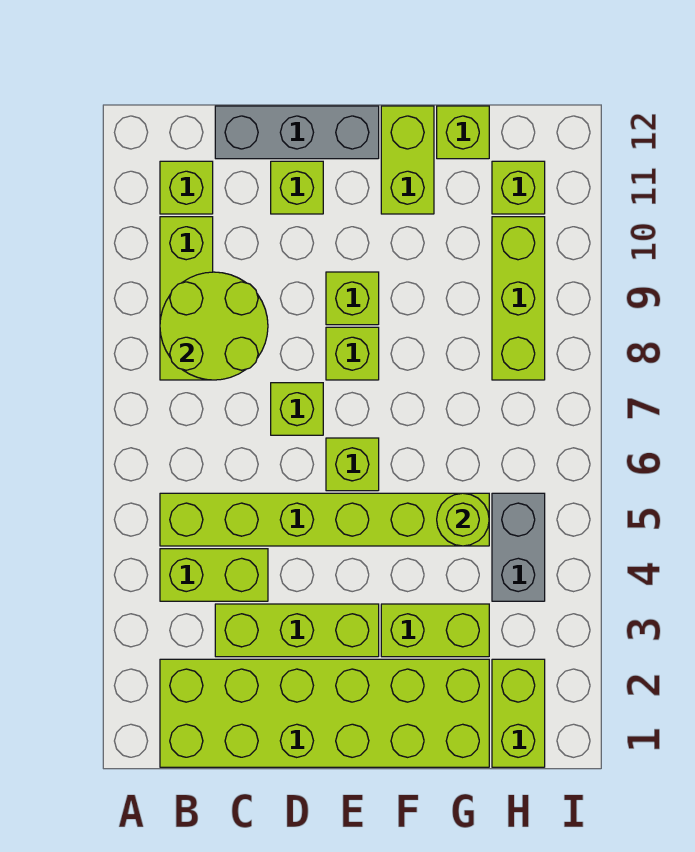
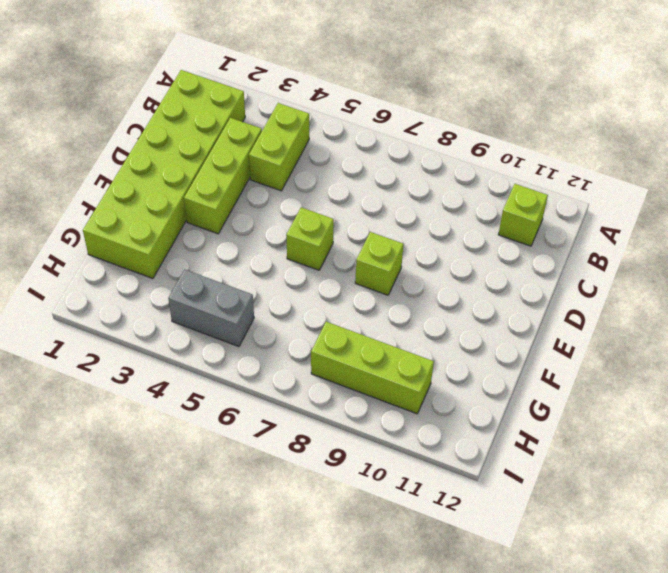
none -> lime 1x6 brick [160,493,489,546]
none -> lime 1x3 brick [160,217,213,380]
none -> grey 1x3 brick [215,106,379,159]

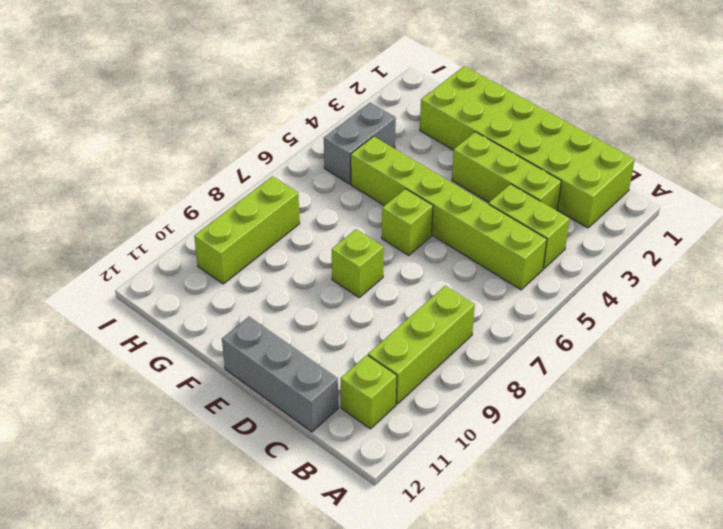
none -> lime 1x1 brick [271,383,323,435]
none -> lime 1x1 brick [271,161,323,214]
none -> lime 1x1 brick [326,272,379,325]

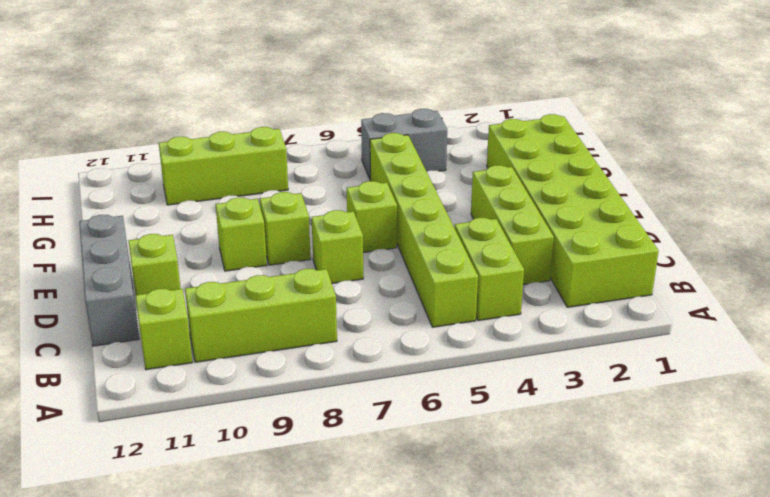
none -> lime 1x2 brick [381,604,489,657]
none -> lime 1x2 brick [381,106,434,214]
none -> lime 1x1 brick [437,106,489,159]

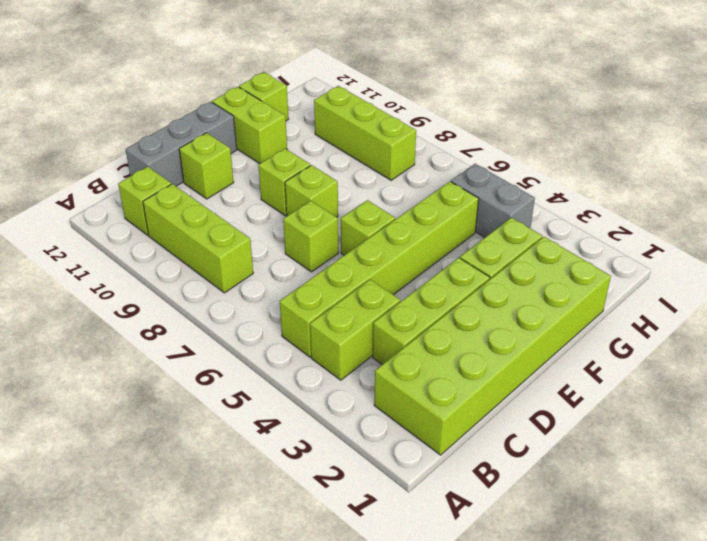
none -> lime 1x2 brick [492,659,545,767]
none -> lime 1x1 brick [492,161,545,214]
none -> lime 2x2 round brick [160,272,268,380]

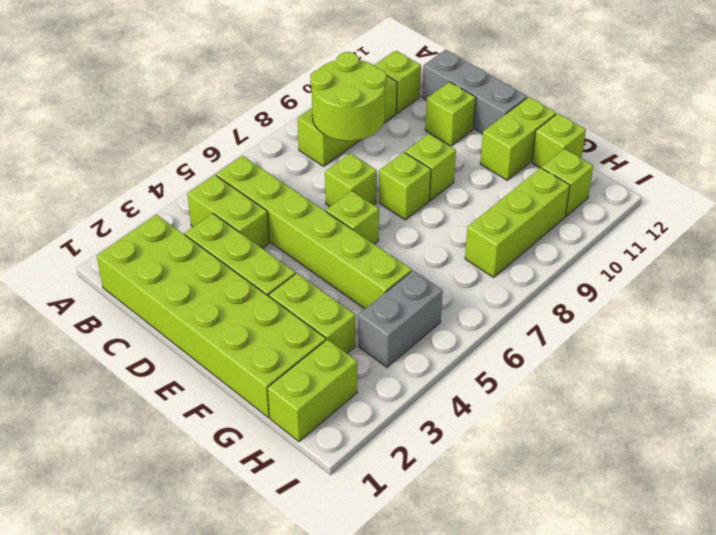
none -> lime 1x1 round brick [437,493,489,546]

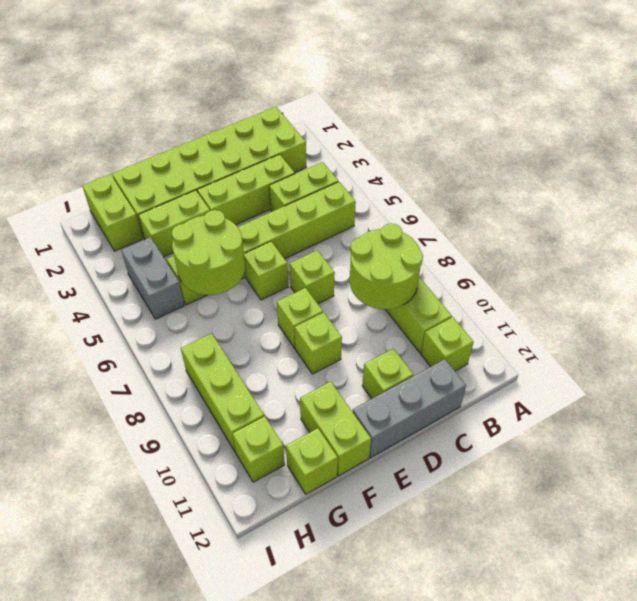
lime 2x2 round brick [172,210,245,295] -> lime 1x1 round brick [437,493,489,546]

